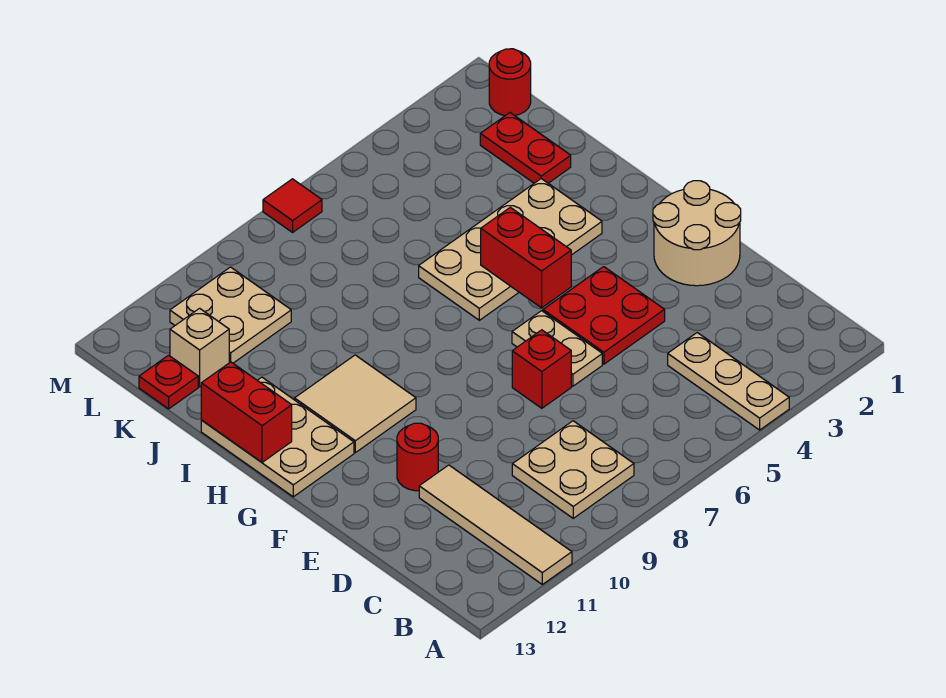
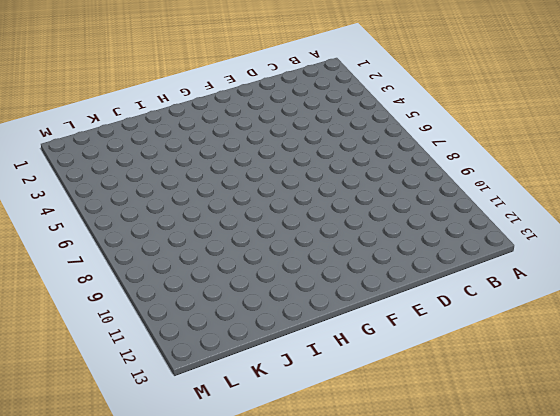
none -> tan 1x3 plate [668,333,789,430]
none -> tan 1x4 tile [419,465,572,584]
none -> tan 2x2 plate [512,421,634,518]

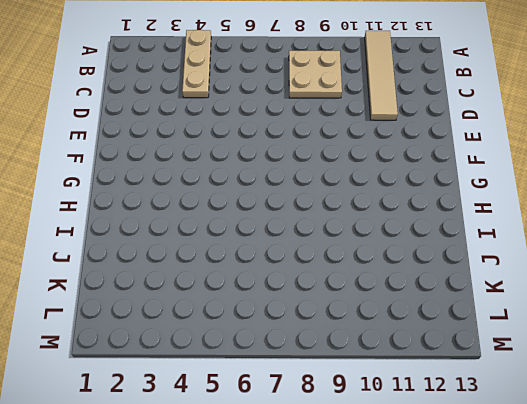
none -> tan 2x2 round brick [653,181,741,286]
none -> red 2x2 plate [543,267,665,364]
none -> tan 1x2 plate [512,311,602,386]

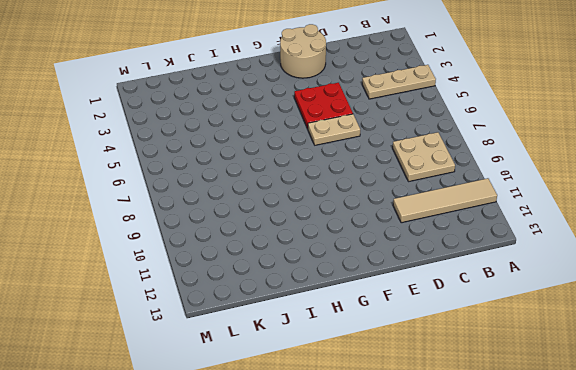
none -> red 1x1 brick [512,330,571,408]
none -> red 1x1 round brick [397,423,438,491]
none -> tan 2x2 tile [295,355,416,453]

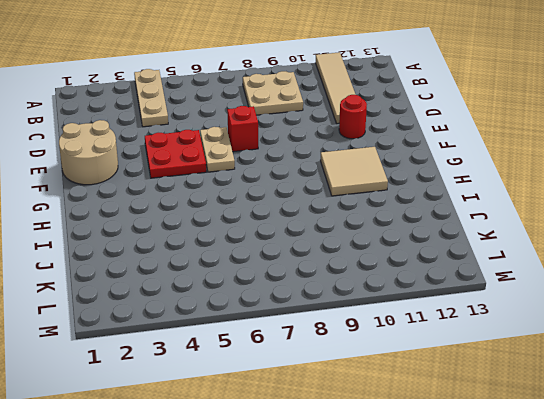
none -> tan 2x3 plate [201,377,354,497]
none -> tan 2x4 plate [419,179,602,320]
none -> red 1x2 plate [480,113,571,183]

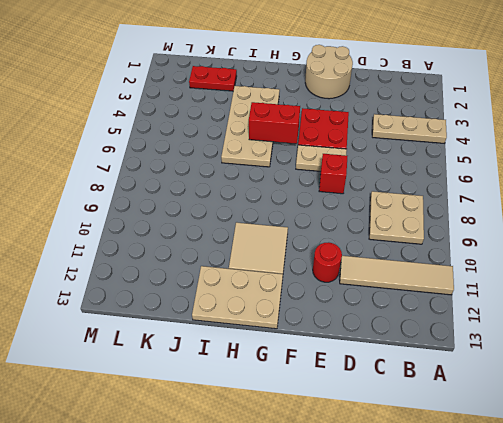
none -> tan 2x2 plate [170,267,291,363]
none -> tan 1x1 brick [170,308,229,387]
none -> red 1x1 plate [139,355,198,409]

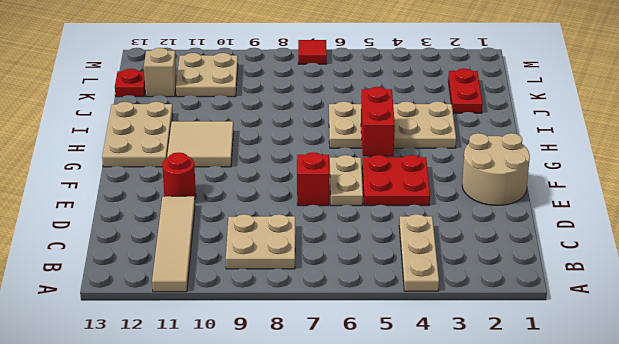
none -> red 1x1 round brick [489,49,531,116]
none -> red 1x2 brick [201,362,292,462]

